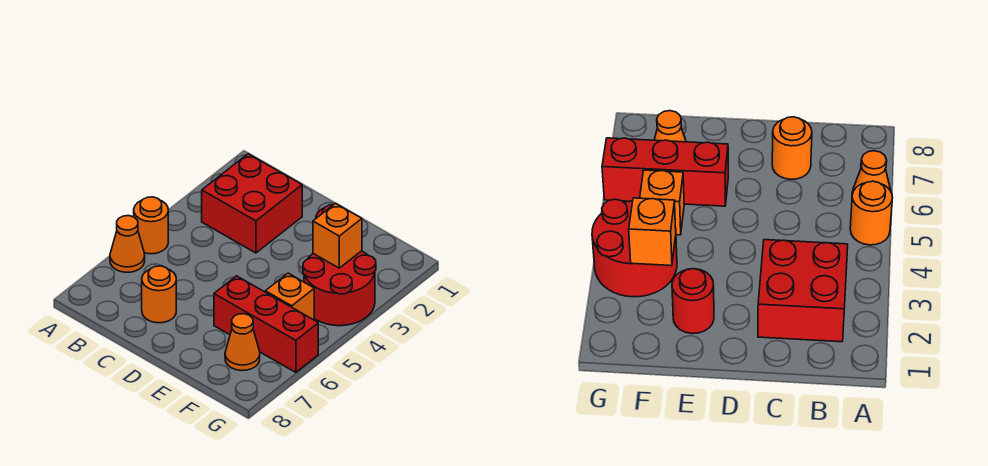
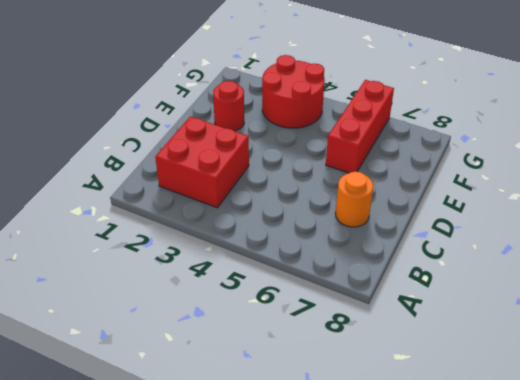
none -> orange 1x1 round brick [134,197,168,254]
none -> orange 1x1 cone [110,216,145,272]

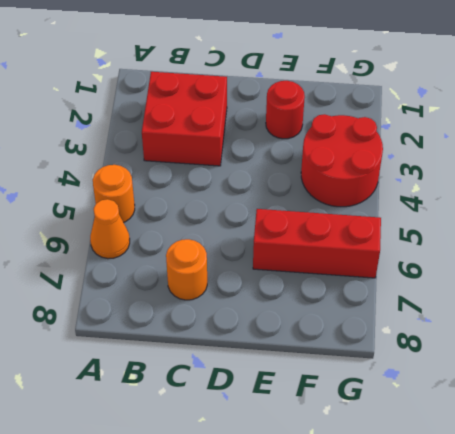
none -> orange 1x1 brick [265,273,314,320]
none -> orange 1x1 cone [225,314,260,371]

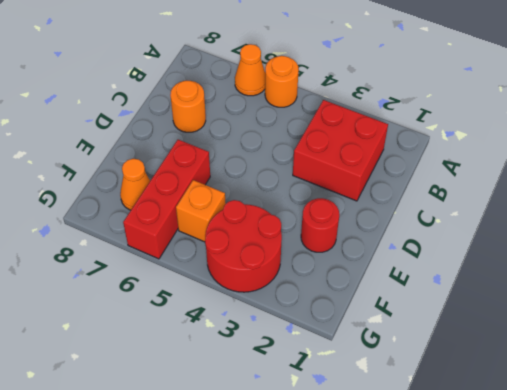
none -> orange 1x1 brick [313,204,362,268]

